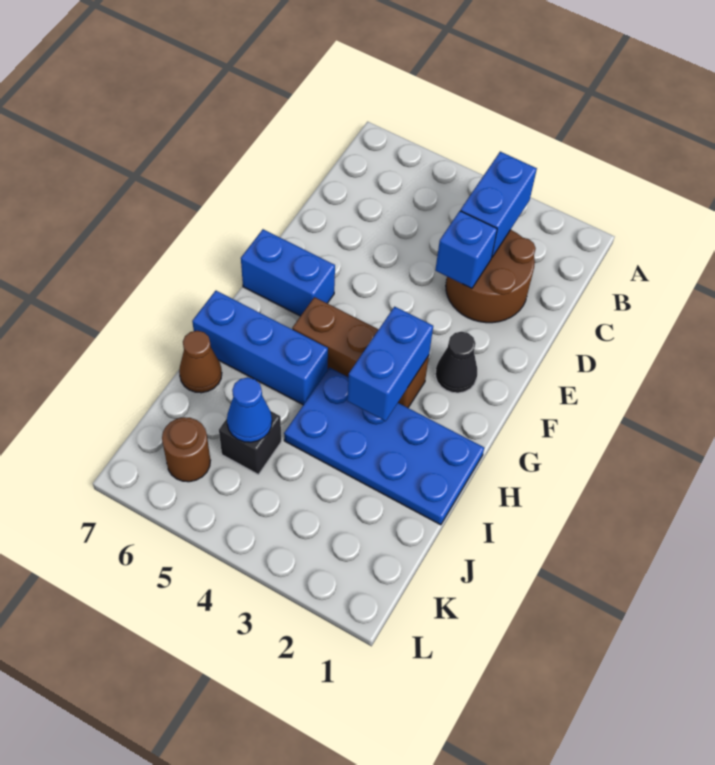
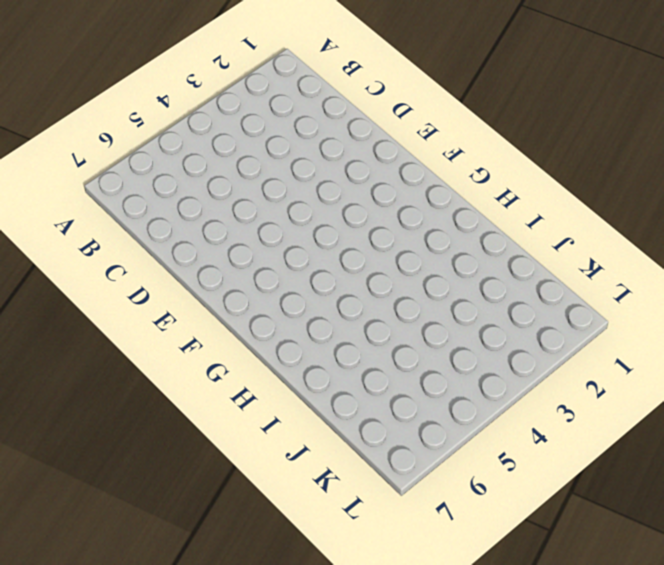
none -> brown 2x2 round brick [446,230,536,323]
none -> black 1x1 cone [435,332,477,393]
none -> blue 1x2 brick [241,229,335,316]

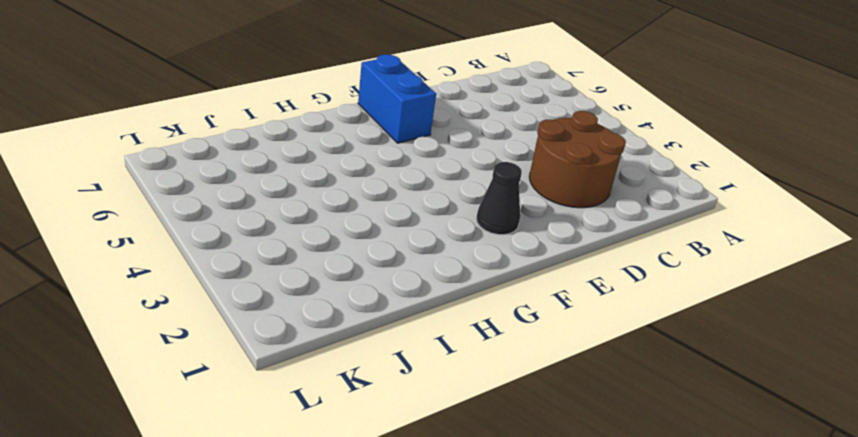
none -> brown 1x3 brick [292,297,429,408]
none -> blue 2x4 plate [284,368,484,525]
none -> blue 1x3 brick [192,291,328,405]

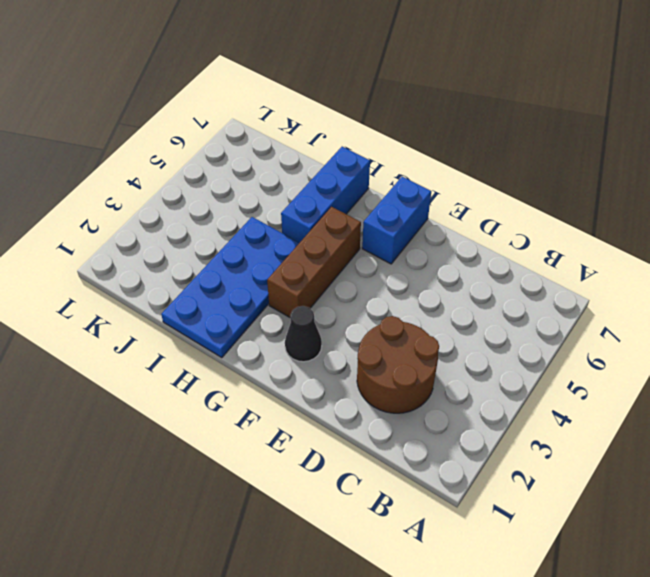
none -> brown 1x1 cone [179,331,222,393]
none -> black 1x1 brick [219,411,281,474]
none -> brown 1x1 round brick [162,417,210,482]

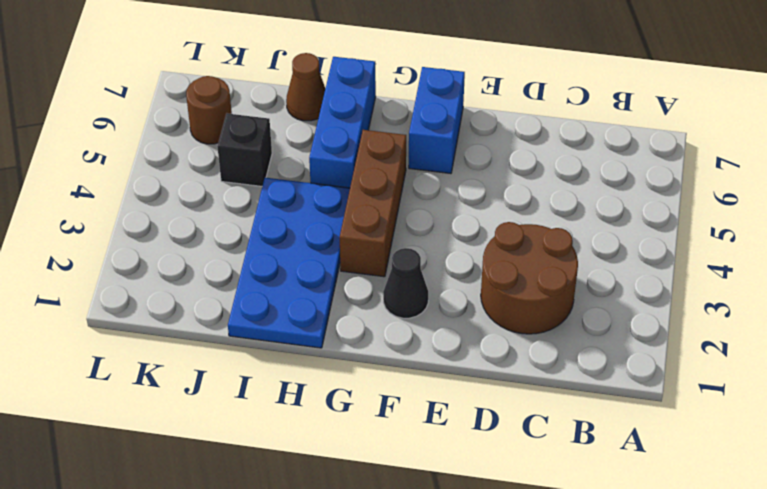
none -> blue 1x2 brick [461,152,537,257]
none -> blue 1x1 brick [435,211,497,289]
none -> blue 1x2 brick [347,307,433,421]

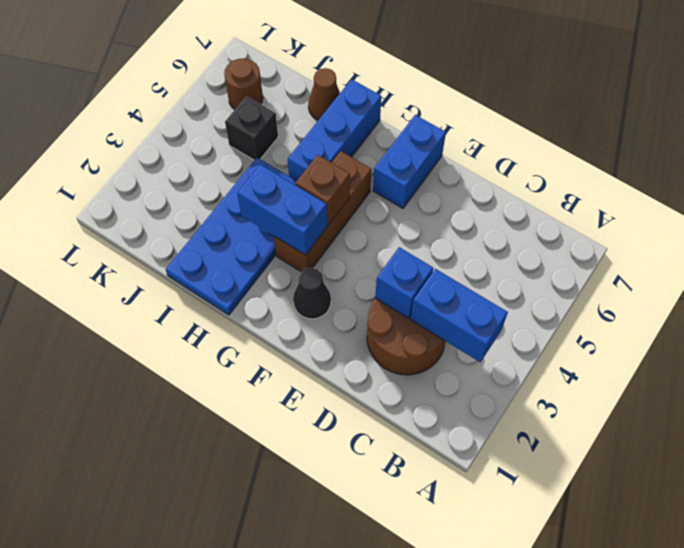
brown 1x1 brick [295,155,350,225] -> none
none -> blue 1x1 cone [227,377,272,442]

